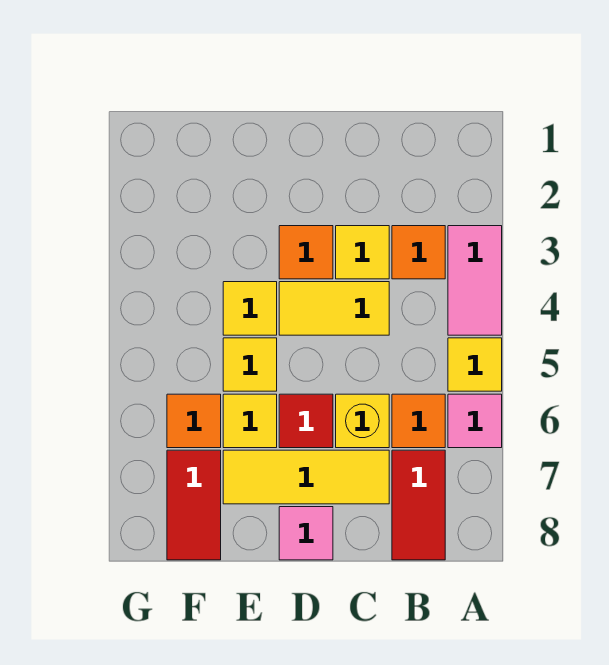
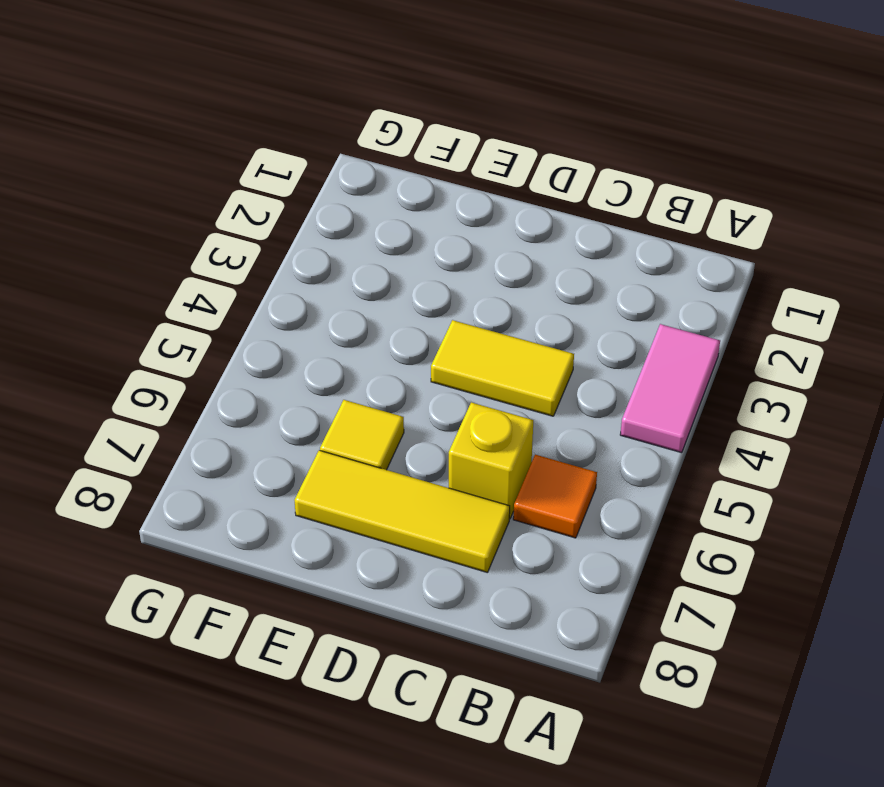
none -> yellow 1x1 tile [448,338,502,391]
none -> pink 1x1 tile [448,394,502,448]
none -> orange 1x1 tile [392,226,445,279]

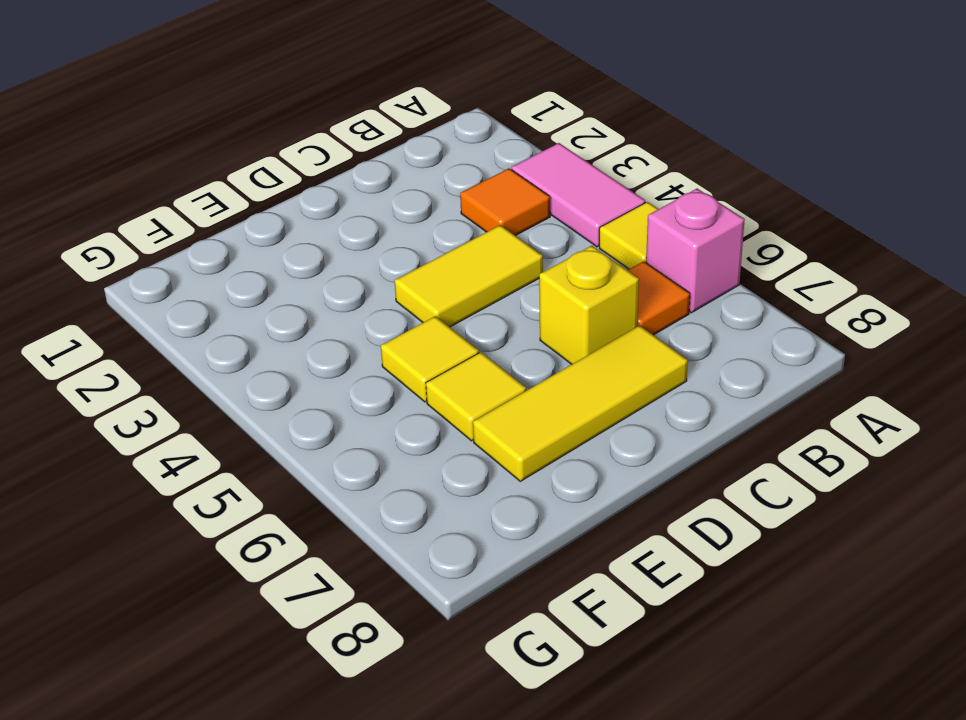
pink 1x1 brick [646,189,745,313] -> pink 1x1 tile [448,394,502,448]
none -> red 1x2 tile [392,450,445,560]
none -> yellow 1x1 tile [336,226,389,279]
none -> orange 1x1 tile [279,226,333,279]

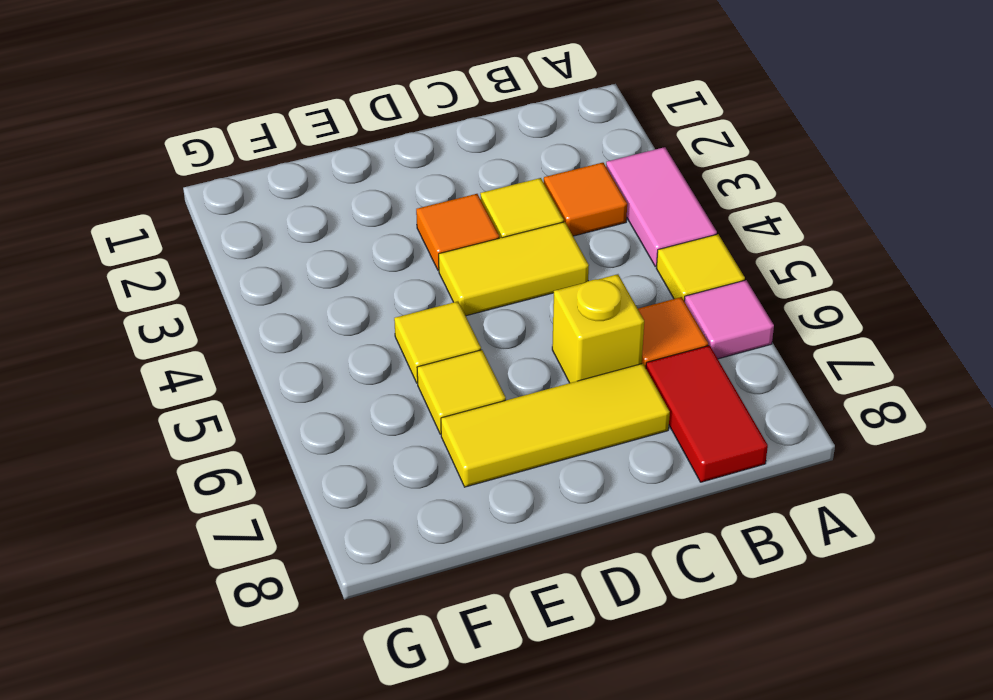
none -> red 1x1 tile [279,394,333,448]
none -> pink 1x1 tile [279,507,333,560]
none -> yellow 1x1 tile [223,282,277,335]

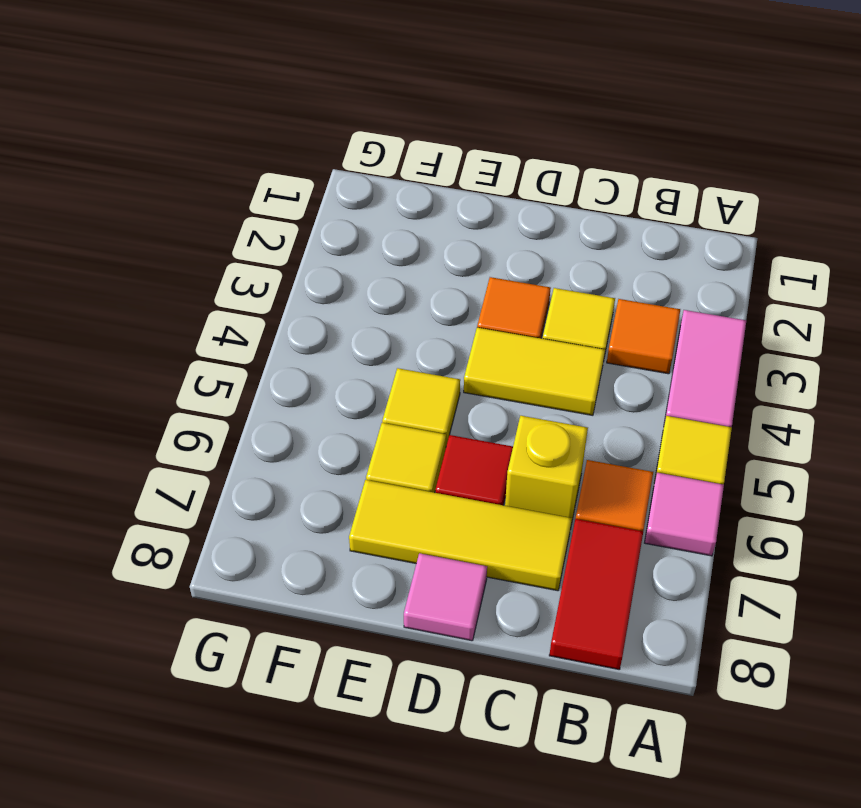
none -> yellow 1x1 tile [223,282,277,335]
none -> orange 1x1 tile [167,394,221,448]
none -> red 1x2 tile [167,450,221,560]

